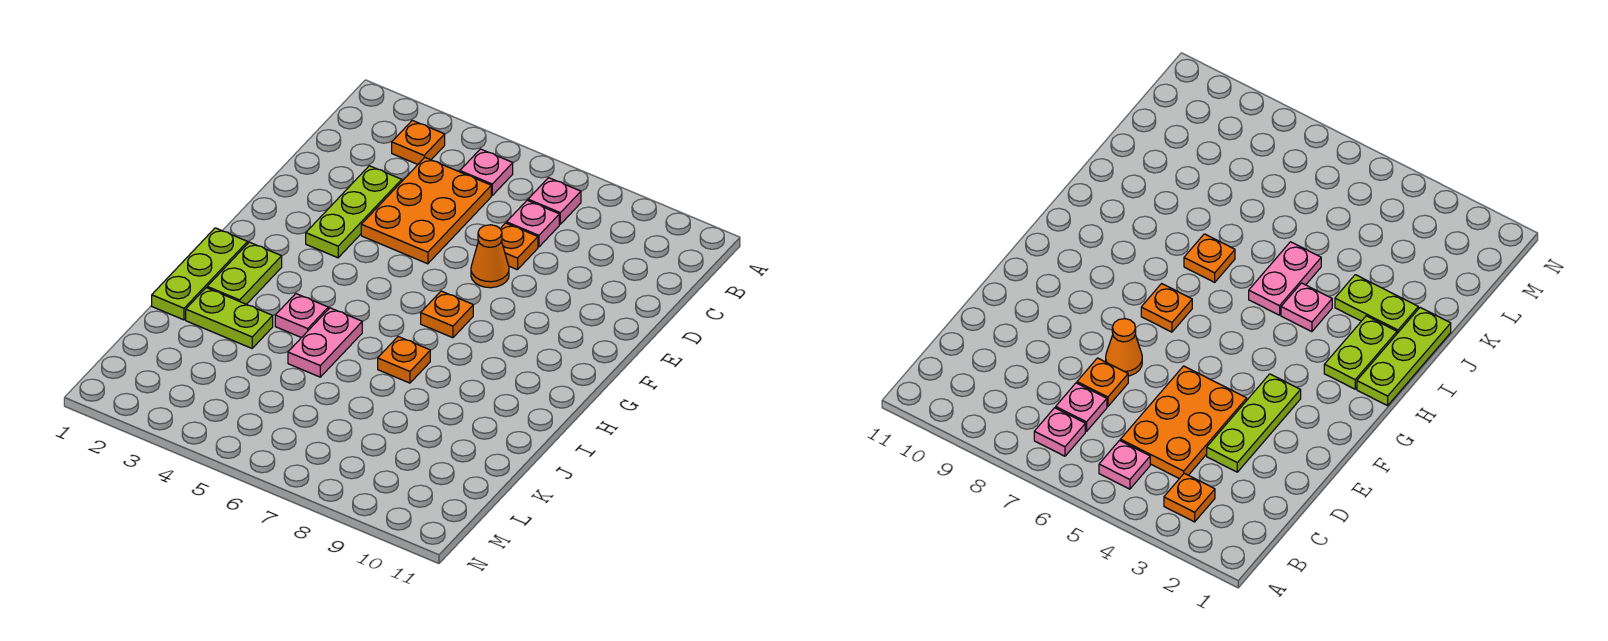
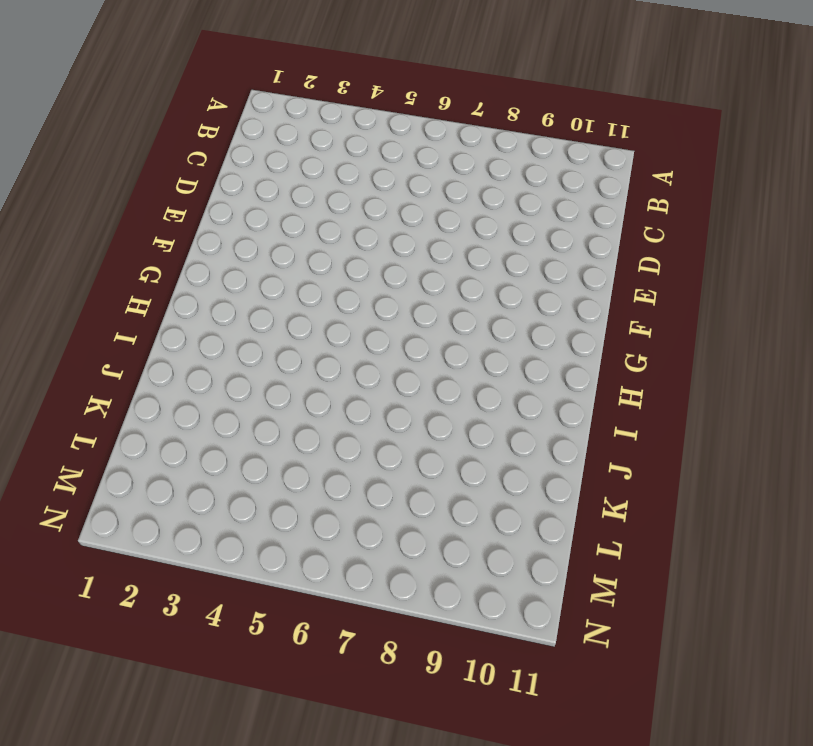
none -> orange 1x1 plate [392,120,445,164]
none -> pink 1x1 plate [460,149,513,195]
none -> pink 1x1 plate [528,178,581,224]

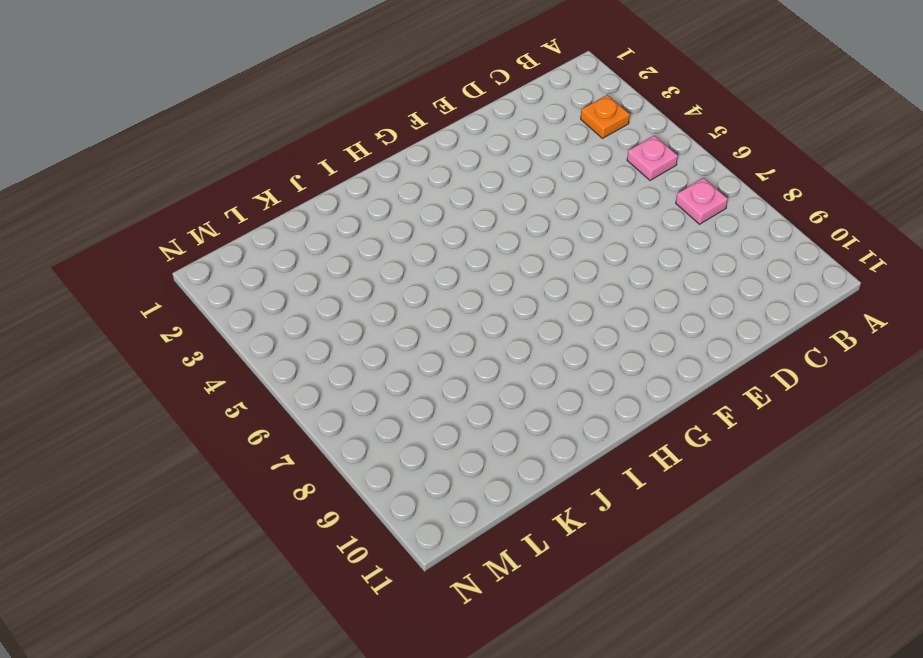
none -> orange 2x3 plate [361,158,491,264]
none -> pink 1x1 plate [507,200,559,247]
none -> lime 1x3 plate [306,166,402,258]

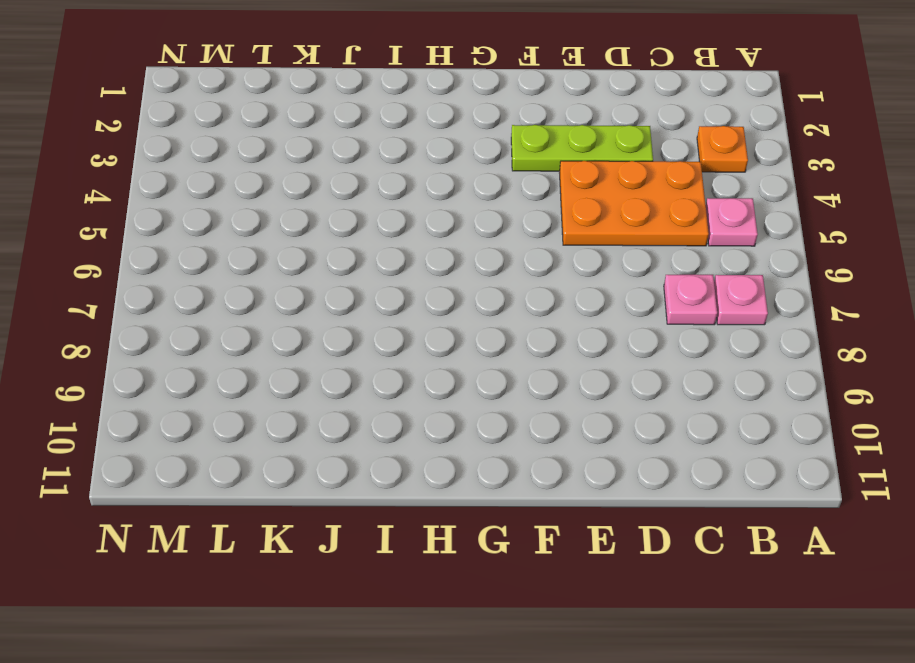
none -> orange 1x1 plate [500,223,538,270]
none -> orange 1x1 cone [471,225,509,288]
none -> orange 1x1 plate [421,291,473,338]

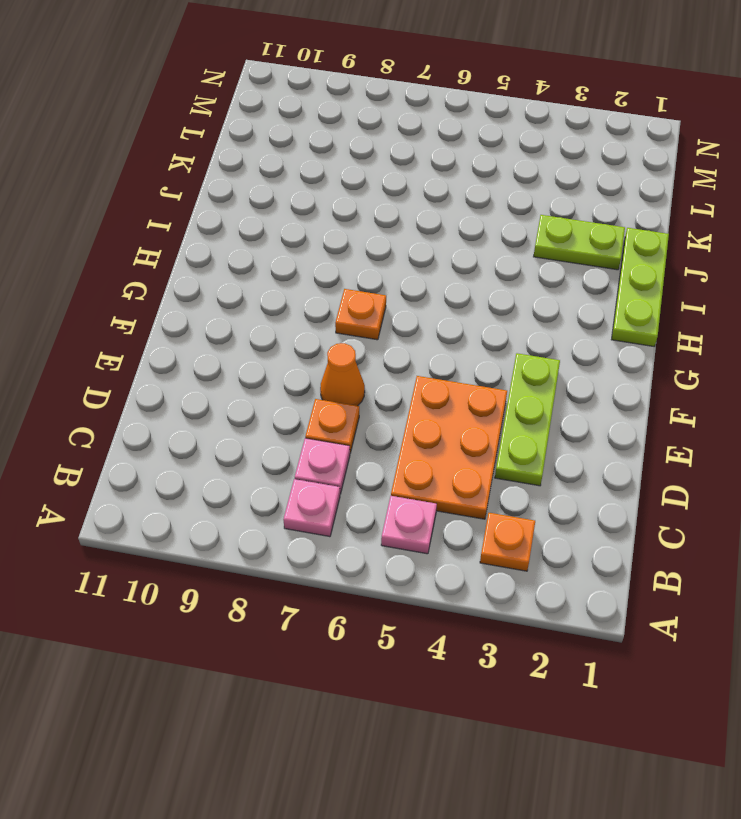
none -> lime 1x2 plate [207,242,282,304]
none -> pink 1x1 plate [275,294,328,338]
none -> pink 1x2 plate [288,308,362,377]

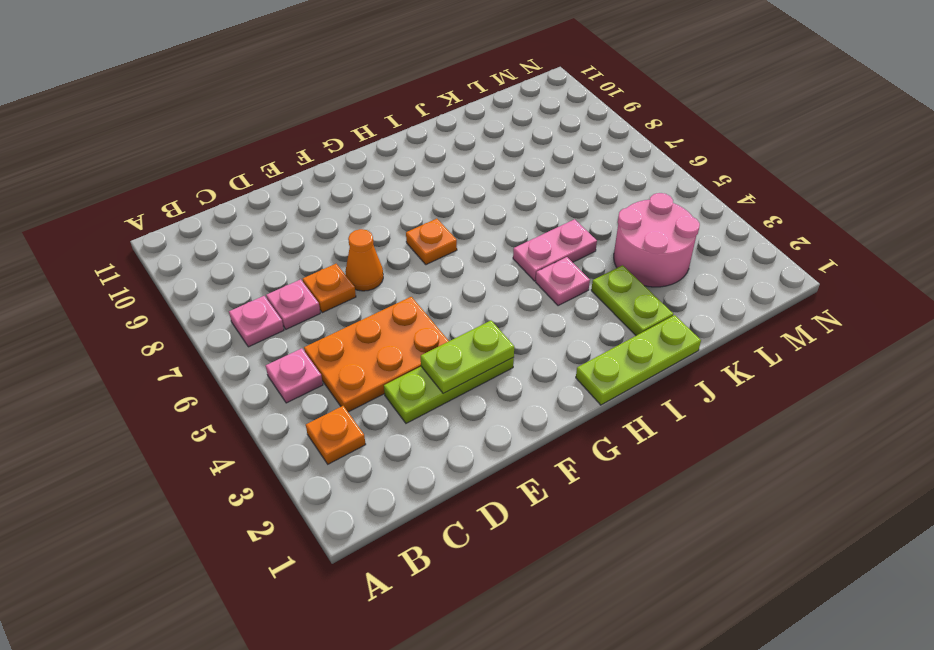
lime 1x2 plate [421,321,514,394] -> lime 1x2 plate moved to [207,242,282,304]
pink 2x2 round brick [614,193,700,287] -> none
none -> orange 1x1 plate [378,337,430,383]

